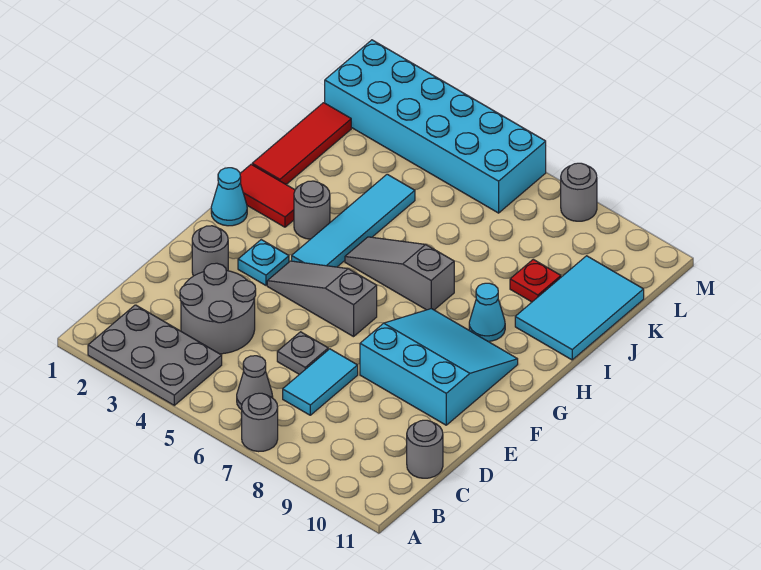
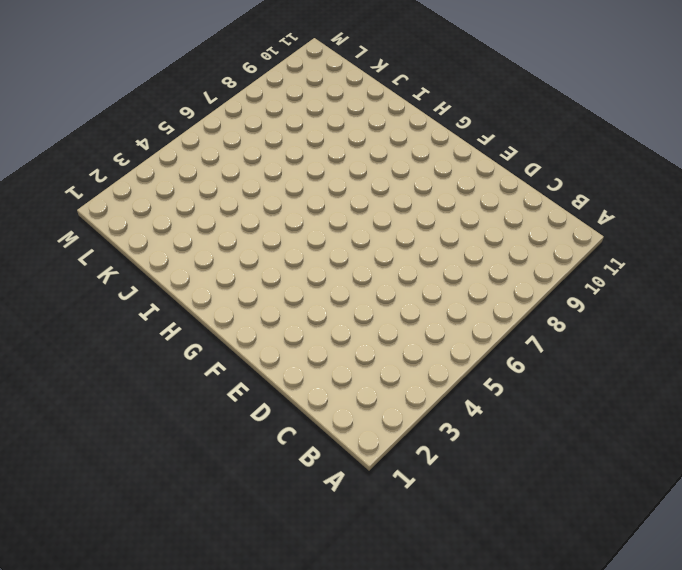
none -> grey 2x3 plate [88,305,222,405]
none -> grey 1x1 round brick [242,393,278,452]
none -> grey 1x1 cone [237,356,273,410]

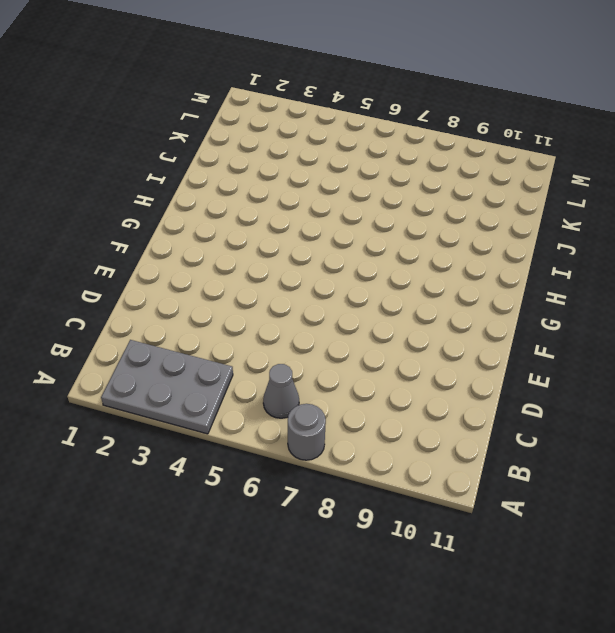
none -> grey 2x2 round brick [180,263,256,354]
none -> cyan 1x2 tile [283,349,358,415]
none -> grey 1x1 round brick [407,420,443,478]

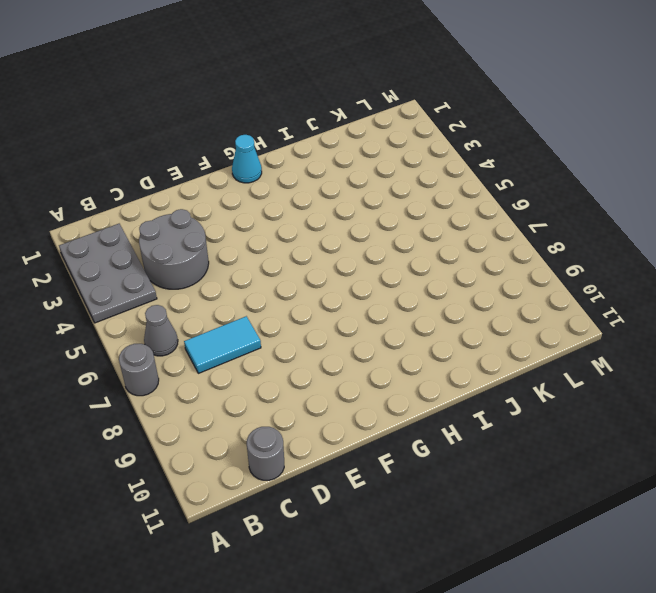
none -> grey 1x1 plate [277,332,328,374]
none -> grey 1x1 round brick [192,226,228,276]
none -> cyan 3x3 slope [360,309,518,425]

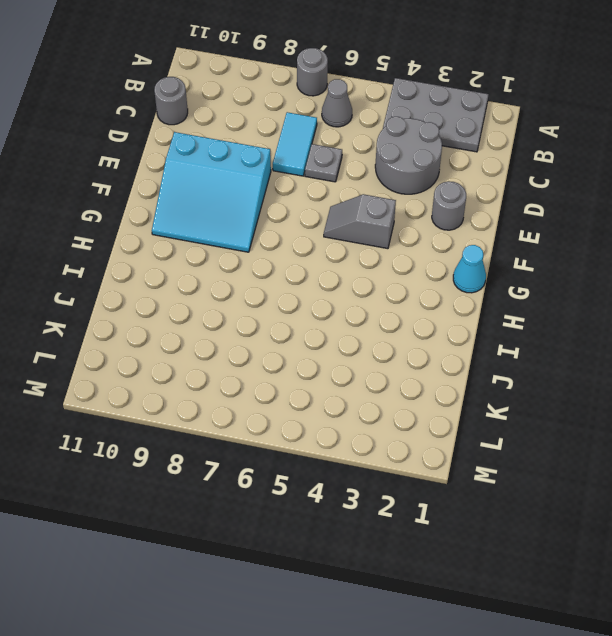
grey 1x2 slope [324,194,396,249] -> grey 1x3 slope [267,261,377,337]
none -> cyan 1x1 plate [238,240,289,285]
none -> cyan 1x4 tile [292,174,415,267]
none -> red 1x2 tile [240,164,295,227]

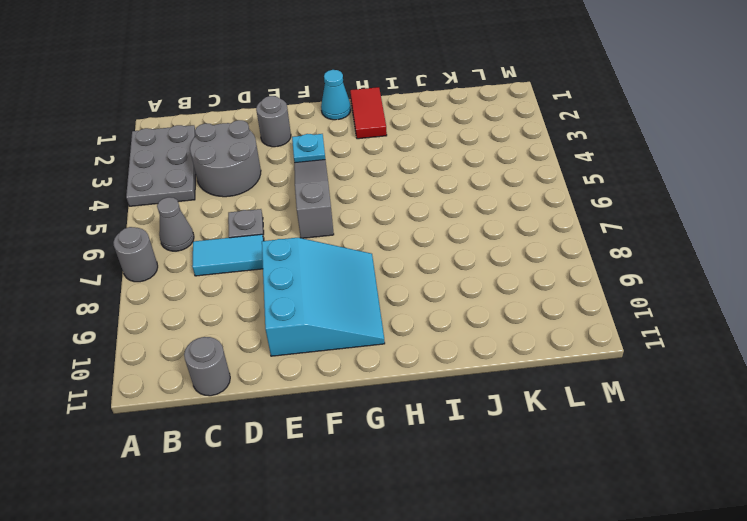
none -> cyan 1x4 tile [292,174,415,267]
none -> grey 1x1 round brick [294,181,330,239]
none -> grey 1x3 slope [345,237,454,310]

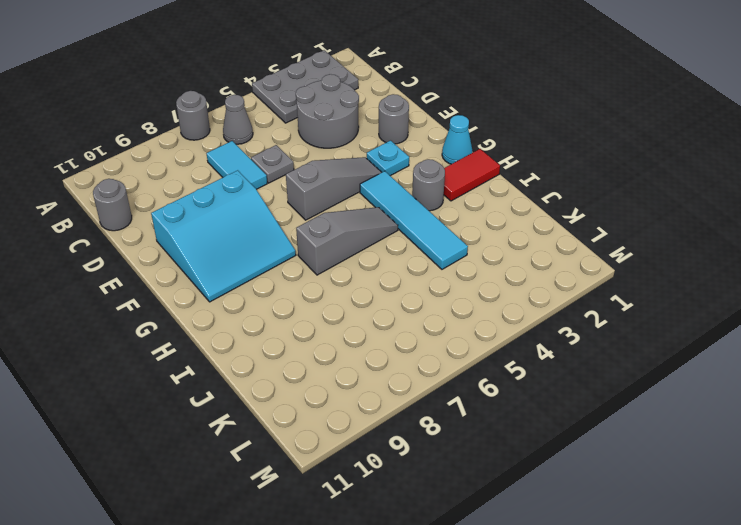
none -> cyan 1x1 cone [469,283,505,341]
none -> red 1x3 tile [252,103,351,184]
none -> cyan 2x3 tile [515,256,644,360]

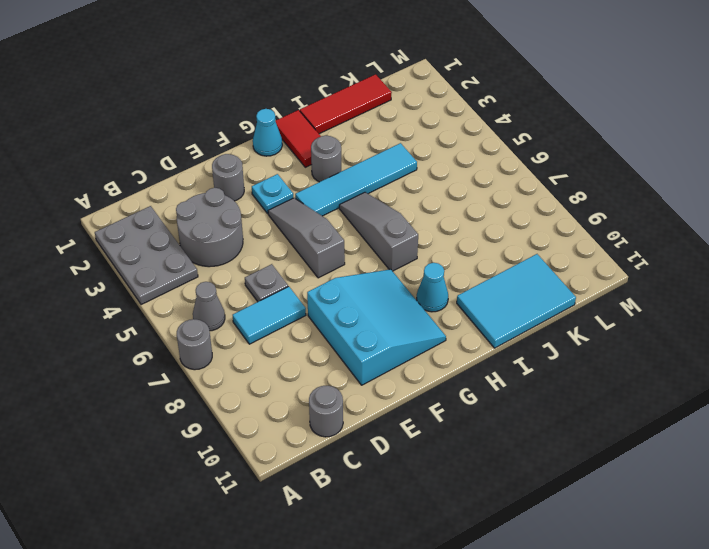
none -> red 1x1 plate [510,259,561,302]
none -> cyan 2x6 brick [325,40,546,213]
none -> grey 1x1 round brick [561,163,597,221]

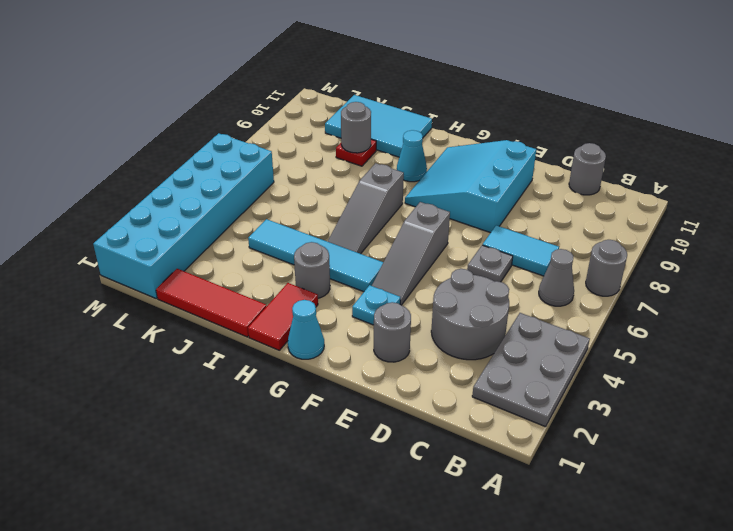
grey 1x1 round brick [341,102,371,153] -> grey 1x1 round brick moved to [561,163,597,221]

